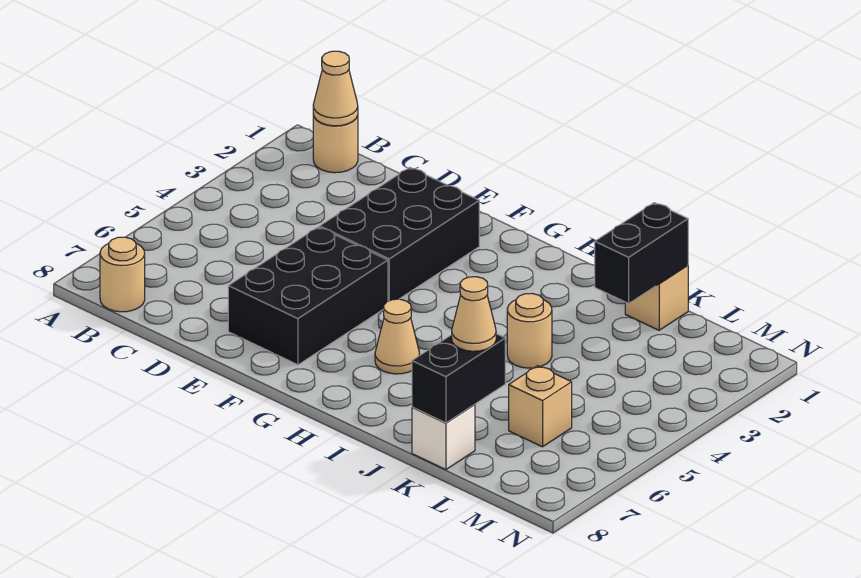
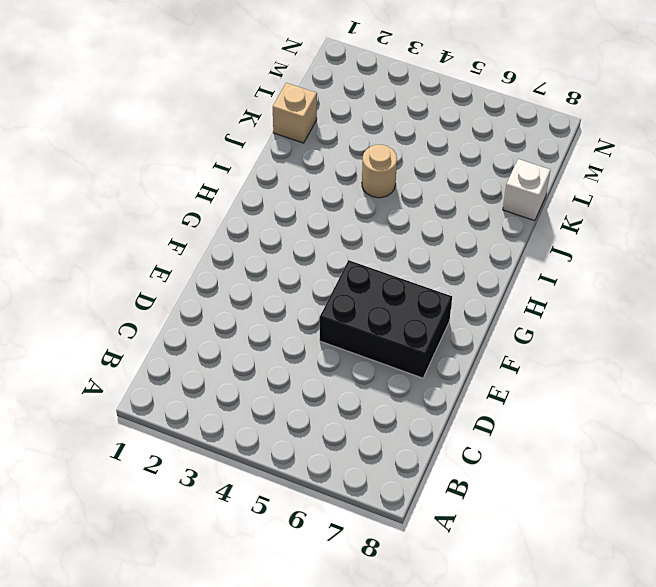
none -> tan 1x1 round brick [313,114,358,173]
none -> tan 1x1 round brick [100,237,145,312]
none -> black 2x3 brick [320,167,479,301]

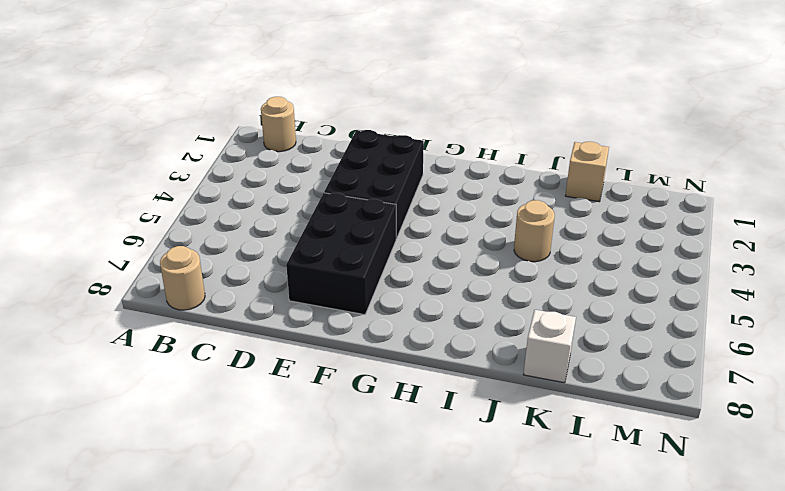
none -> tan 1x1 cone [375,299,420,374]
none -> tan 1x1 brick [509,366,572,447]
none -> tan 1x1 cone [313,51,358,126]

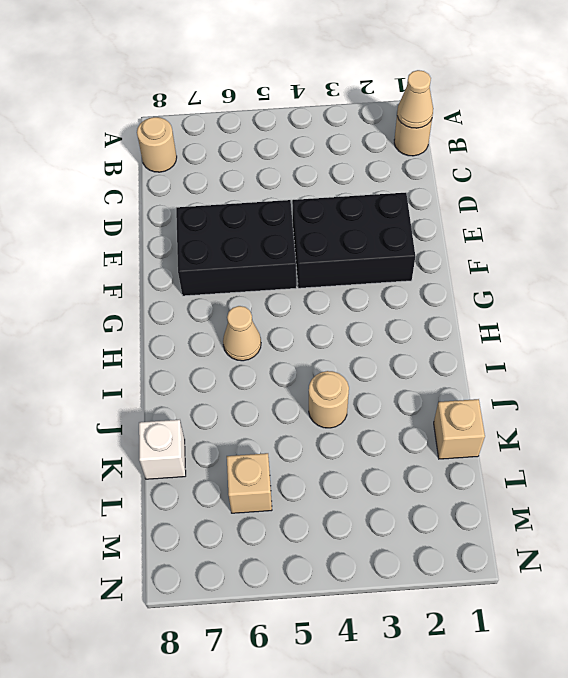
none -> black 1x2 brick [595,203,688,303]
none -> black 1x2 brick [412,334,505,423]
none -> tan 1x1 cone [452,277,496,351]

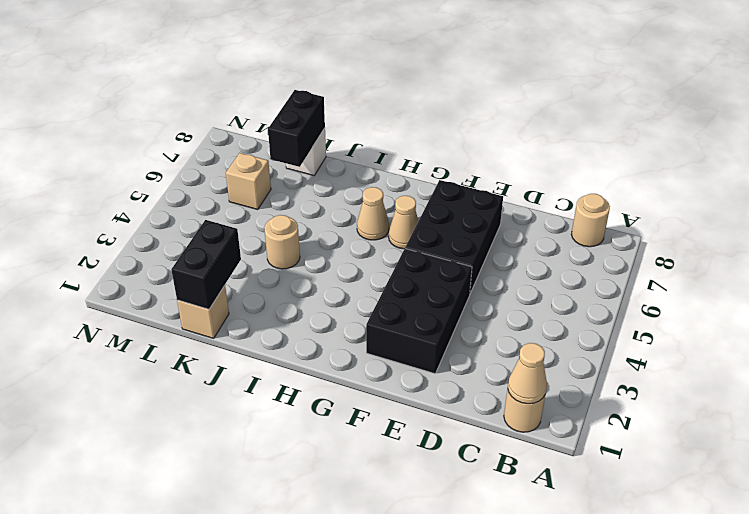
tan 1x1 cone [389,196,418,249] -> tan 1x1 cone moved to [452,277,496,351]

